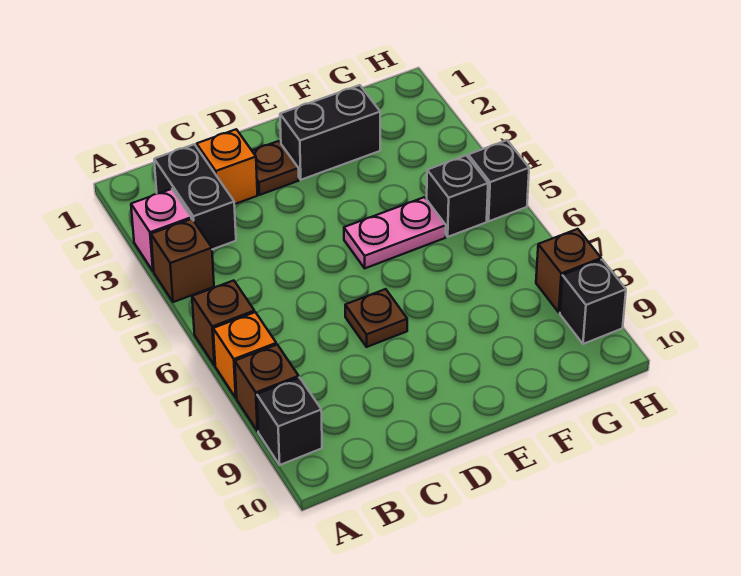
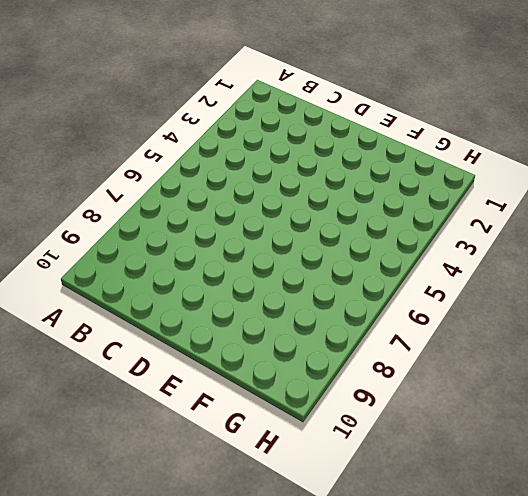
none -> pink 1x1 brick [131,189,191,271]
none -> brown 1x1 brick [151,219,214,302]
none -> brown 1x1 brick [192,280,254,365]

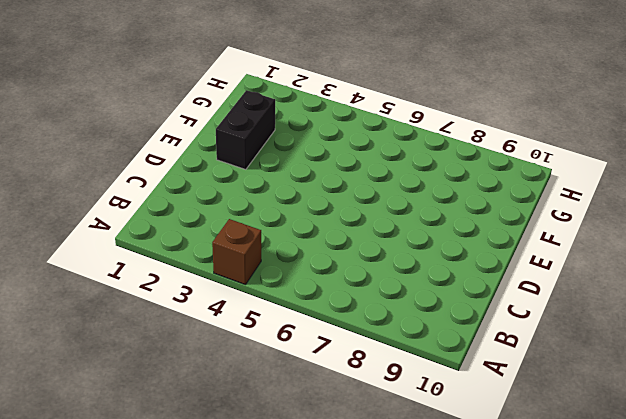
none -> pink 1x1 brick [131,189,191,271]
none -> brown 1x1 brick [192,280,254,365]
none -> orange 1x1 brick [213,312,276,398]

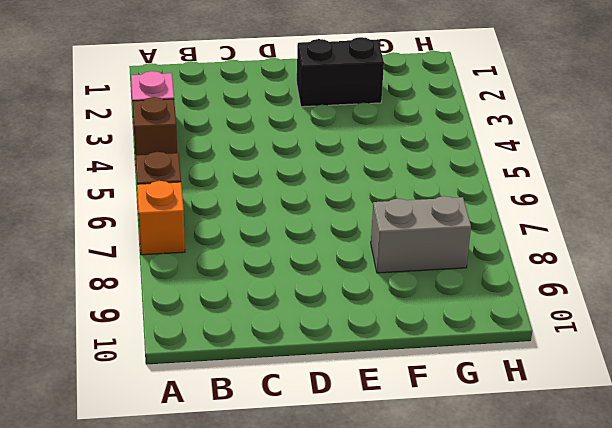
grey 1x2 brick [371,196,471,273] -> none
none -> brown 1x1 brick [235,345,299,431]
none -> black 1x1 brick [257,378,322,465]
none -> black 1x2 brick [154,144,236,249]

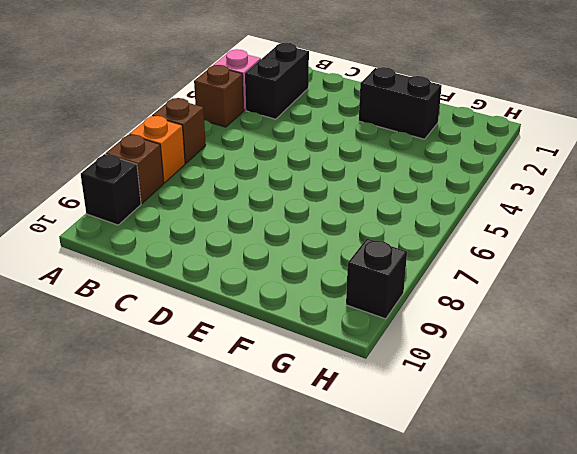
none -> orange 1x1 brick [197,129,257,204]
none -> brown 1x1 plate [252,141,299,195]
none -> brown 1x1 plate [345,289,407,347]

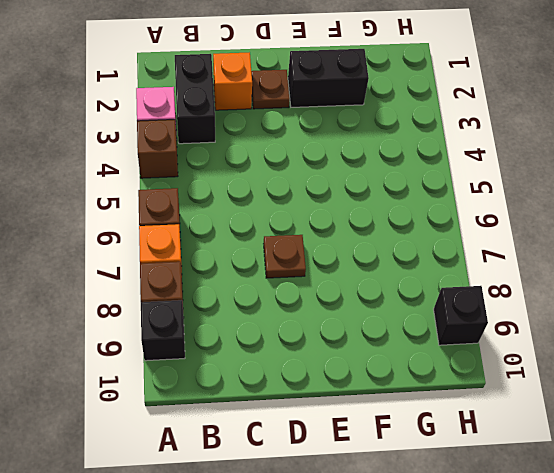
none -> pink 1x2 plate [344,197,446,268]
none -> black 1x1 brick [427,155,488,237]
none -> black 1x1 brick [468,140,529,221]

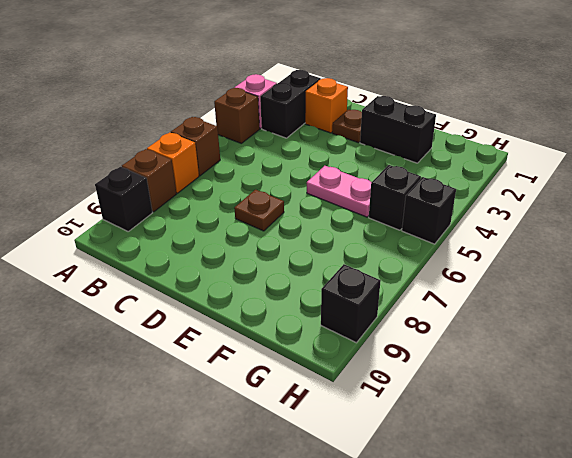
none -> brown 1x1 brick [536,229,601,312]

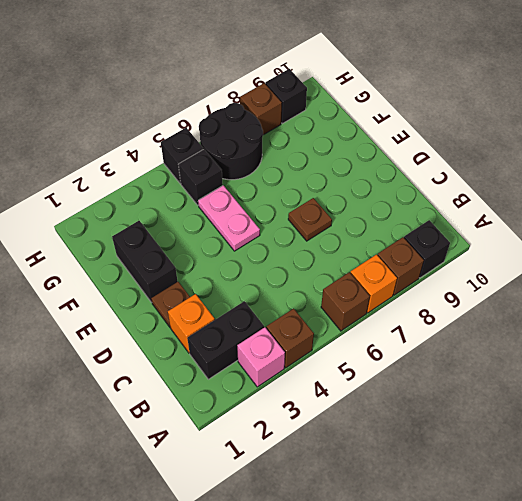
black 2x2 round brick [199,103,263,180] -> none

